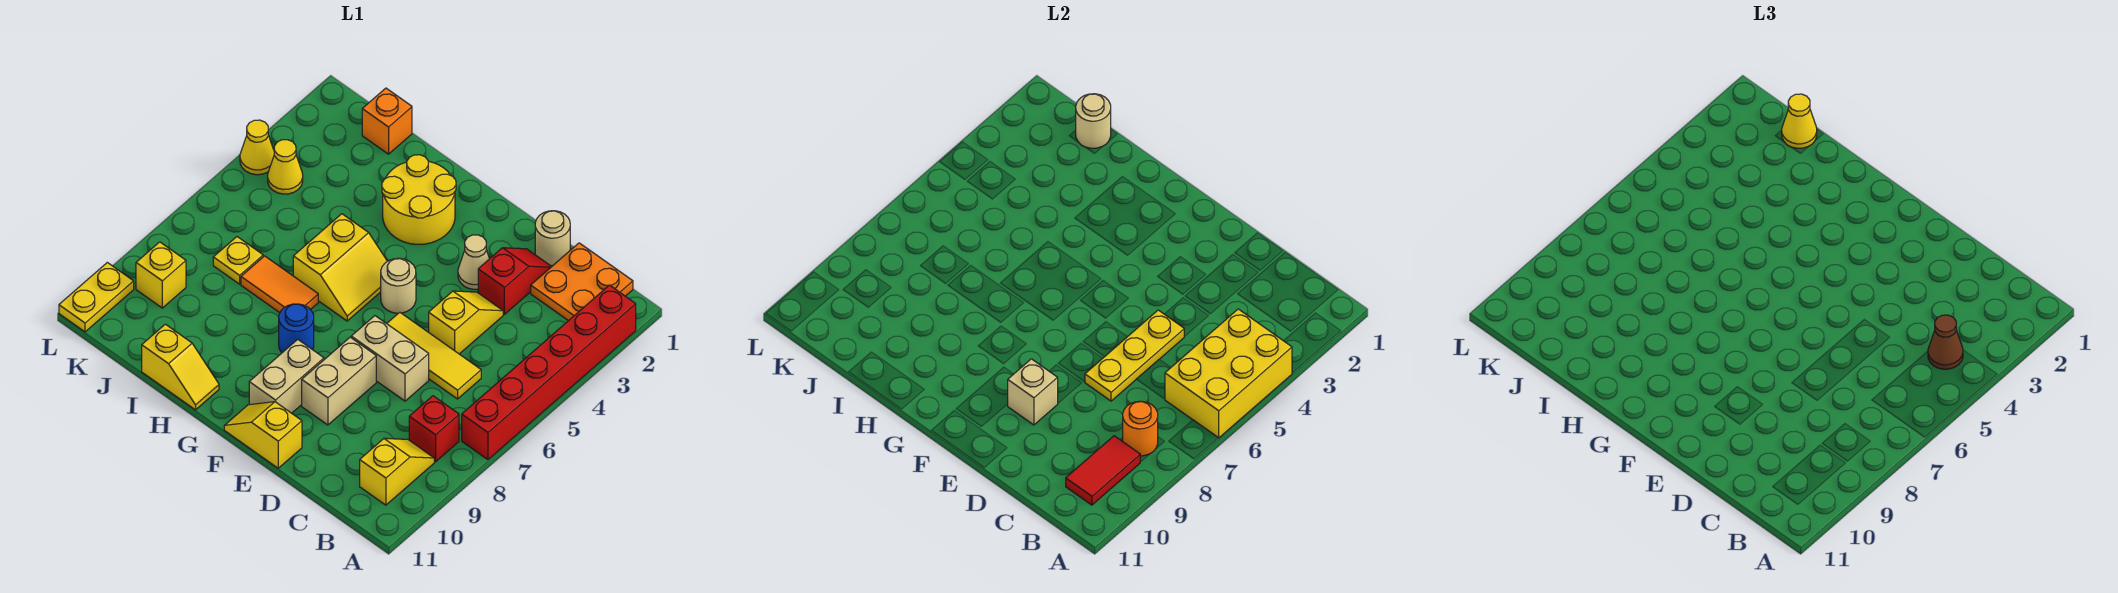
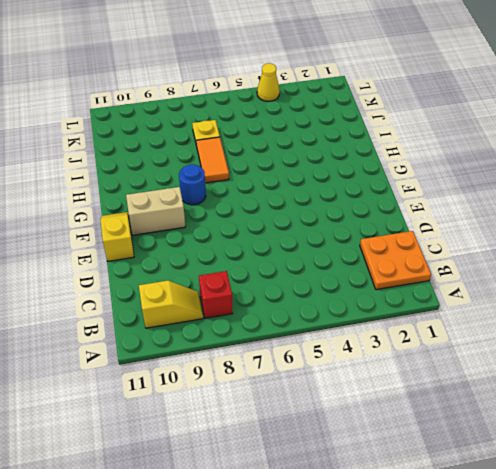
none -> red 1x6 brick [462,285,636,460]
none -> yellow 1x3 tile [387,312,481,399]
none -> tan 1x1 round brick [535,211,570,266]
none -> red 1x2 slope [478,248,552,314]

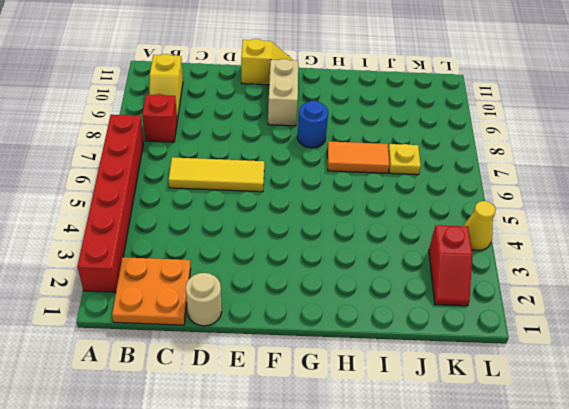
red 1x2 slope [429,225,472,306] -> red 1x2 slope moved to [478,248,552,314]
none -> yellow 1x2 slope [429,291,503,354]
none -> tan 1x2 brick [351,316,429,401]
none -> tan 1x1 cone [458,235,489,289]
none -> tan 1x2 brick [302,337,376,425]

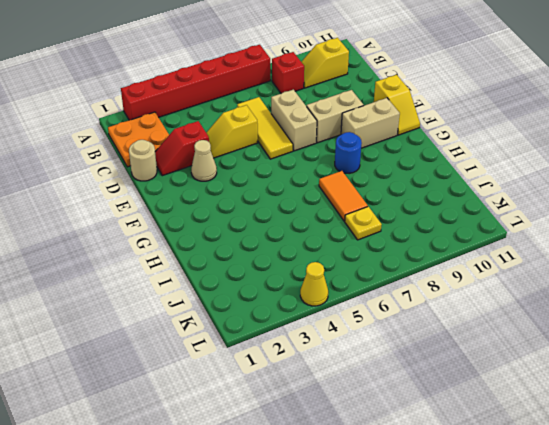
none -> tan 1x1 round brick [381,258,416,313]
none -> yellow 2x2 round brick [382,155,456,244]
none -> yellow 2x2 slope [293,214,387,321]
none -> yellow 1x2 slope [142,324,219,410]

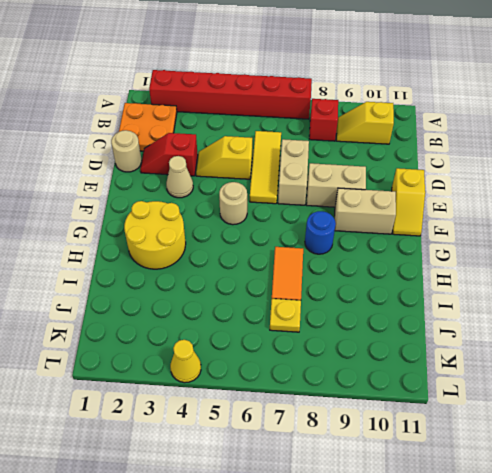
none -> yellow 2x2 slope [293,214,387,321]
none -> yellow 1x2 slope [142,324,219,410]
none -> orange 1x1 brick [362,88,412,154]
none -> yellow 1x1 cone [268,140,303,194]

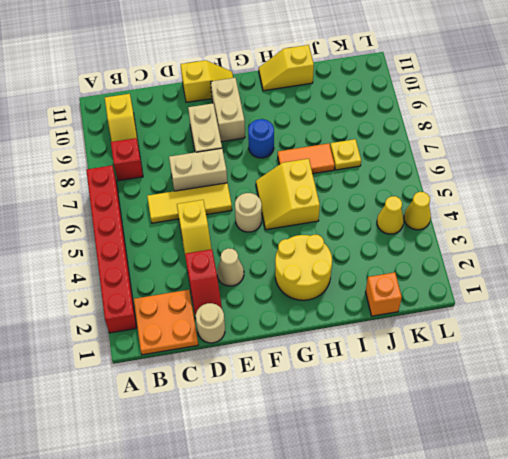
none -> yellow 1x1 brick [136,242,186,308]
none -> yellow 1x2 plate [59,262,134,332]
none -> yellow 2x3 brick [1165,309,1292,438]
none -> orange 1x1 round brick [1123,401,1158,456]

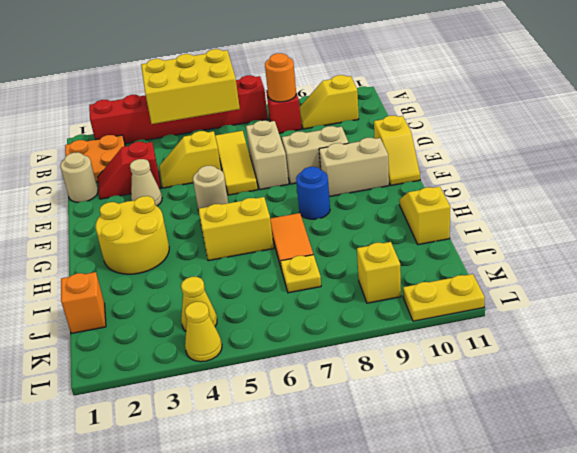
none -> red 1x2 tile [1066,436,1140,505]
none -> yellow 1x3 plate [1085,310,1184,401]
none -> tan 1x1 brick [1008,359,1058,425]
none -> tan 1x1 round brick [1076,94,1111,148]

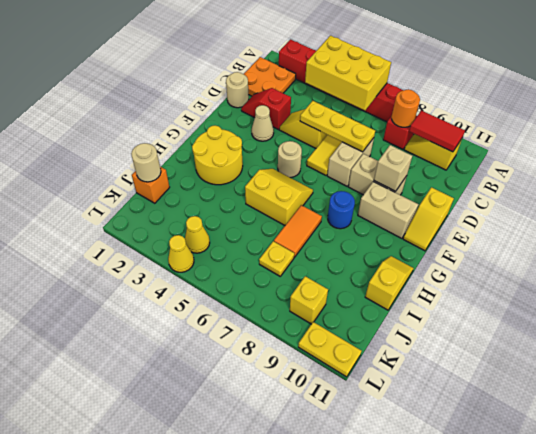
none -> brown 1x1 cone [1928,315,1963,369]
none -> yellow 1x1 cone [1782,94,1817,148]

